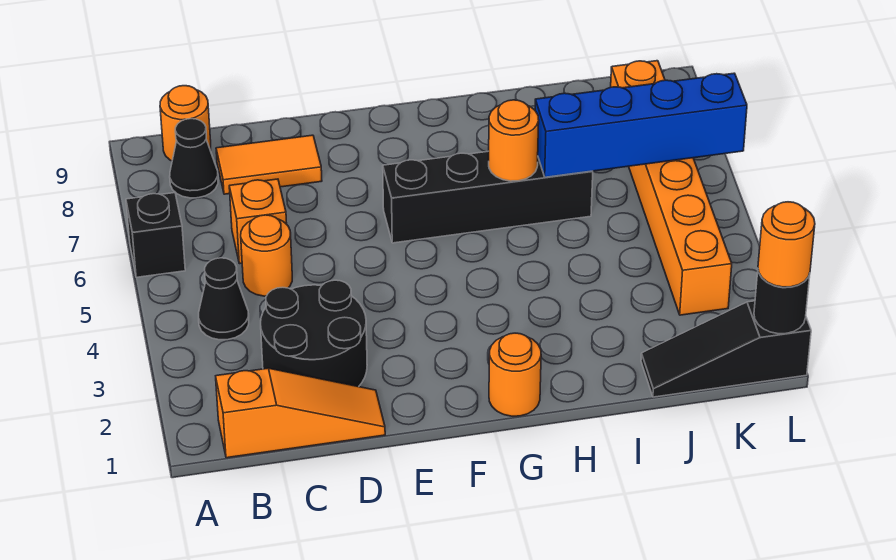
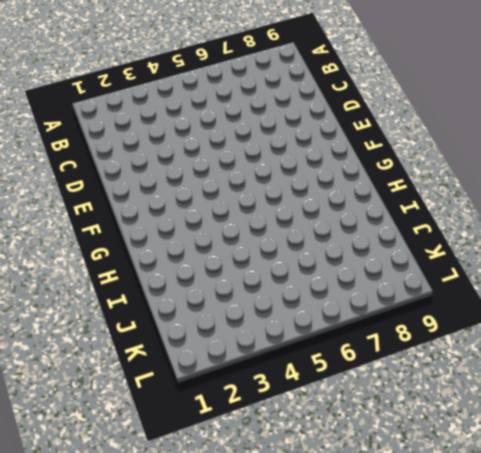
none -> black 1x1 brick [126,193,185,277]
none -> orange 1x3 slope [216,368,385,458]
none -> black 1x1 cone [199,258,249,340]

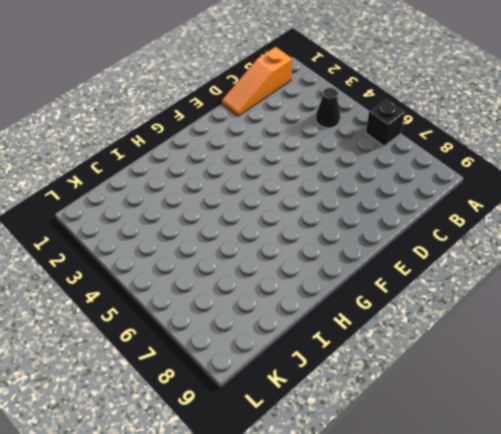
none -> black 1x1 cone [170,119,218,198]
none -> orange 1x1 round brick [160,86,211,161]
none -> black 2x2 round brick [261,280,367,387]

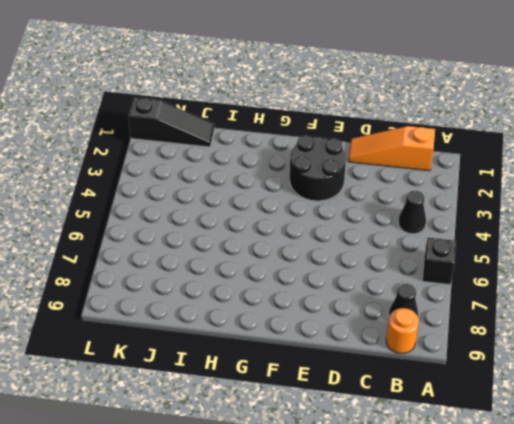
black 2x2 round brick [290,136,346,201] -> black 2x2 round brick moved to [261,280,367,387]
none -> orange 1x1 round brick [241,215,292,296]
none -> orange 1x1 brick [229,179,287,264]
none -> orange 1x2 tile [216,135,322,194]

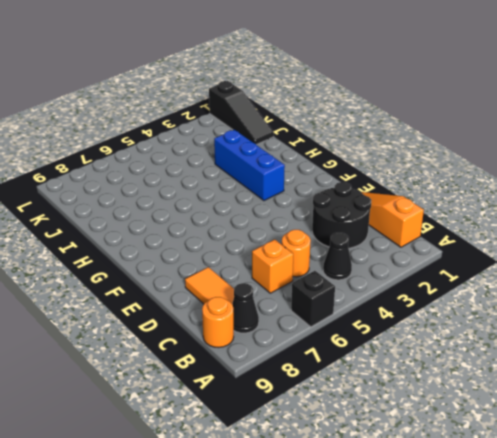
blue 1x3 brick [214,130,285,201] -> none
none -> black 1x4 brick [383,151,593,243]
none -> orange 1x1 round brick [489,333,541,416]
none -> orange 1x6 brick [611,61,732,315]

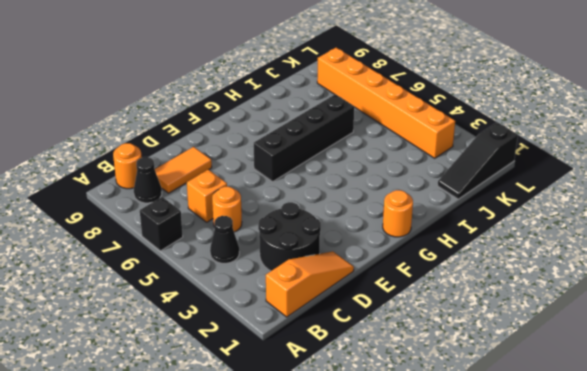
none -> orange 1x1 round brick [489,100,539,181]
none -> blue 1x4 brick [535,73,747,177]
none -> black 1x1 round brick [754,270,810,334]

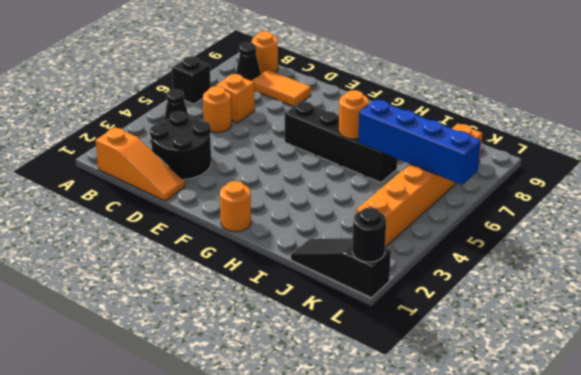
none -> orange 1x1 round brick [758,202,815,287]

